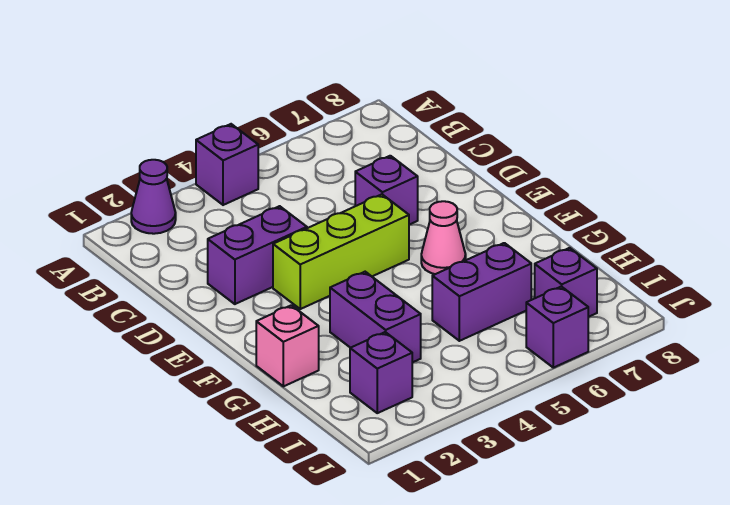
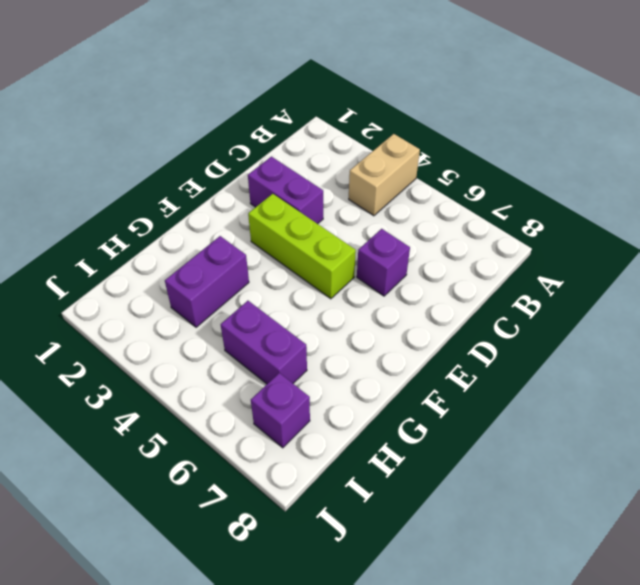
tan 1x2 brick [349,134,420,216] -> purple 1x1 brick [196,124,258,205]
none -> purple 1x1 cone [131,160,176,234]
none -> pink 1x1 cone [421,201,466,274]
none -> pink 1x1 brick [256,305,319,386]

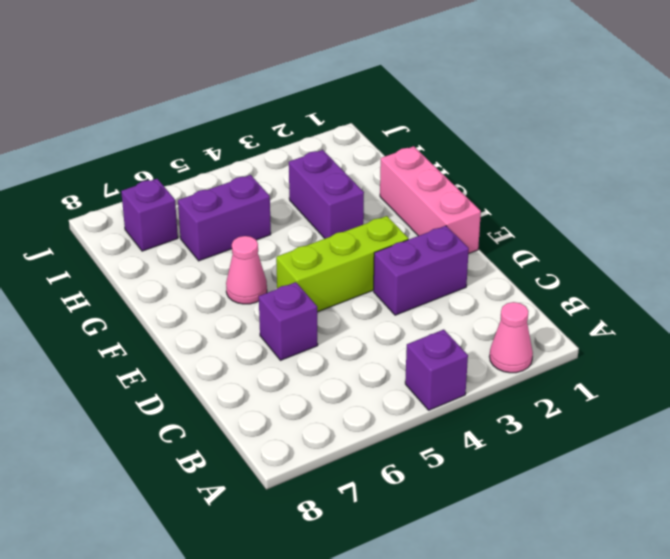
pink 1x1 cone [489,302,533,373] -> purple 1x1 cone [131,160,176,234]
pink 1x3 brick [380,146,481,254] -> pink 1x1 brick [256,305,319,386]
none -> purple 1x1 brick [350,332,412,413]
none -> purple 1x1 brick [526,286,588,368]

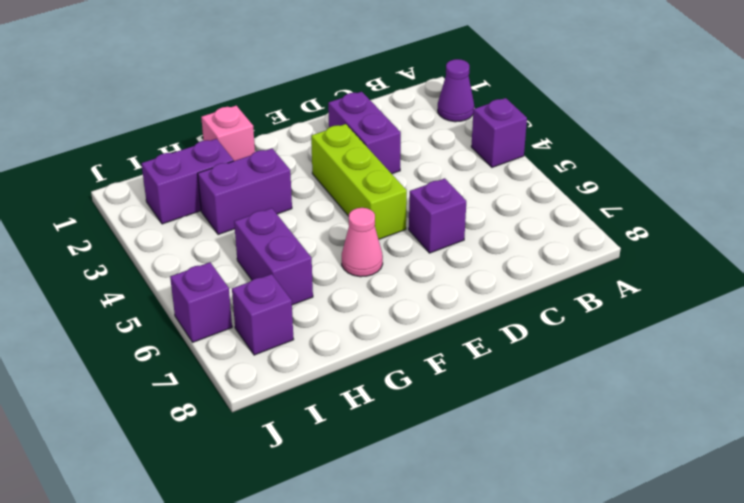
purple 1x2 brick [141,139,234,224] -> purple 1x1 brick [350,332,412,413]

